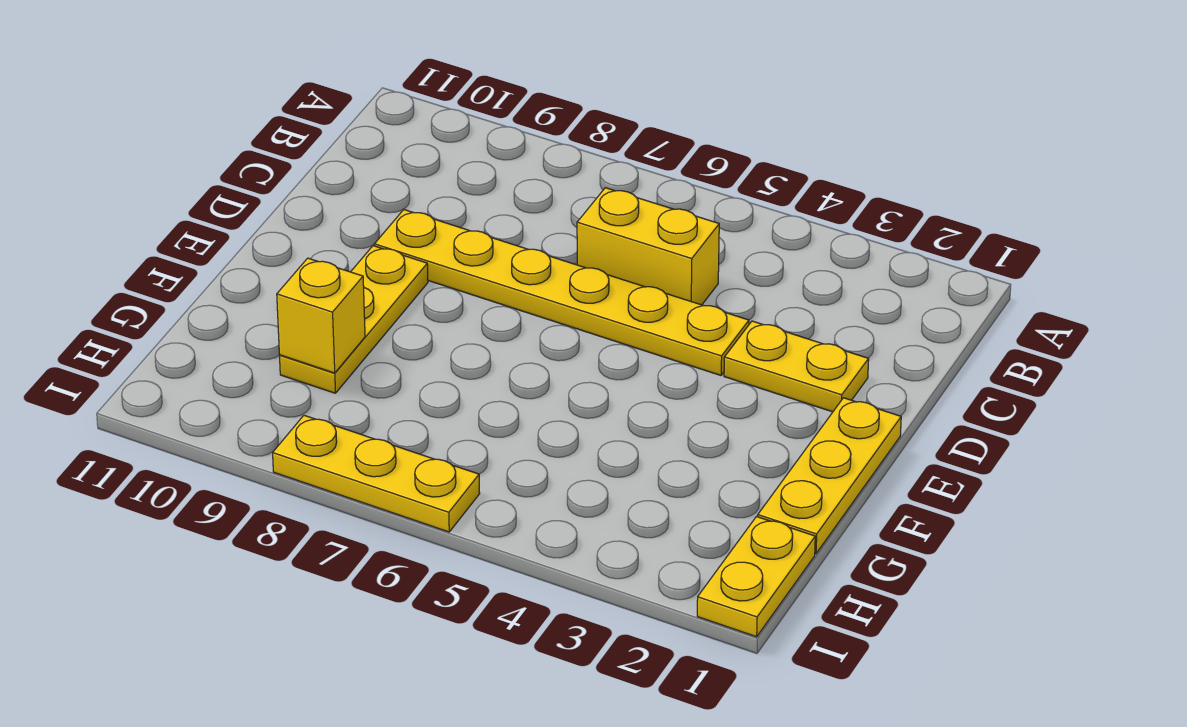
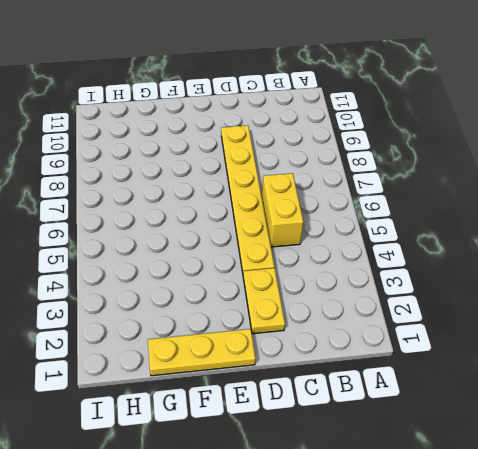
none -> yellow 1x3 plate [279,246,428,393]
none -> yellow 1x2 plate [697,517,815,637]

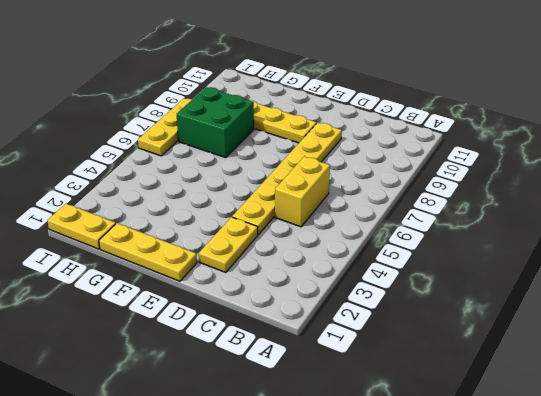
green 2x2 brick [177,87,254,158] -> none
none -> yellow 1x1 brick [277,258,365,373]

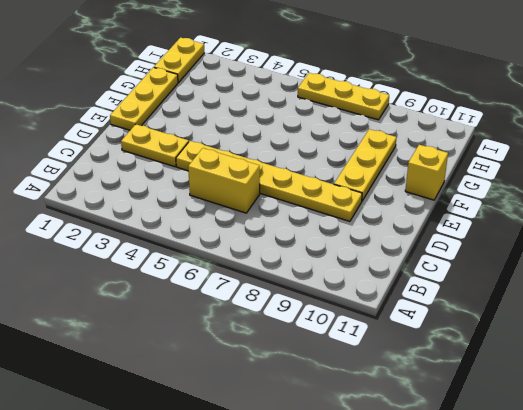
yellow 1x1 brick [405,145,448,200] -> yellow 1x1 brick moved to [277,258,365,373]

